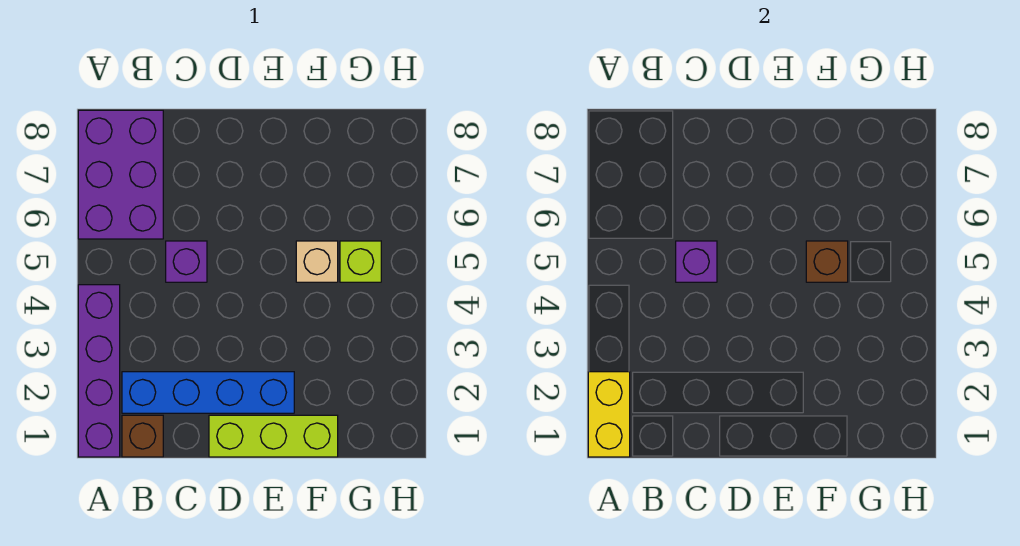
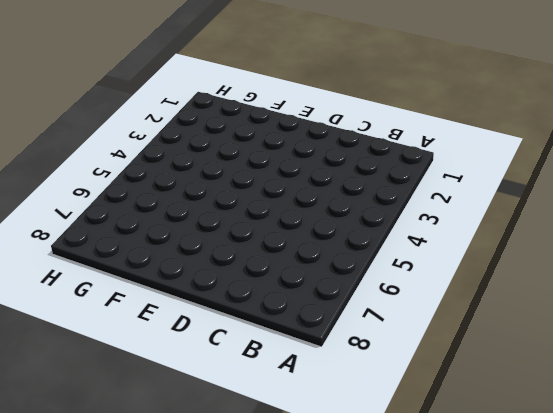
none -> purple 1x4 brick [78,285,120,457]
none -> purple 2x3 brick [78,110,163,239]

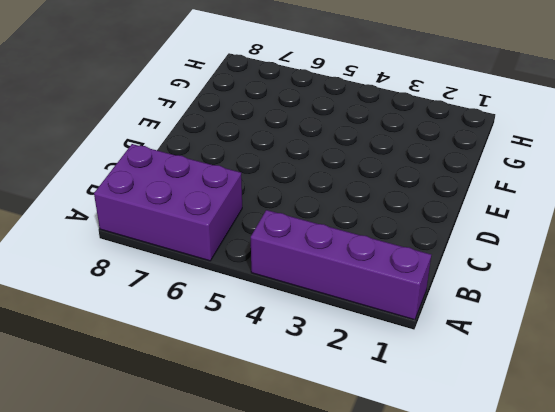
none -> brown 1x1 brick [122,415,163,457]
none -> blue 1x4 brick [122,372,294,413]

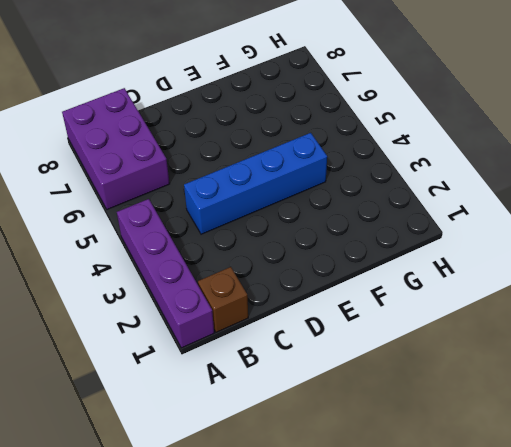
blue 1x4 brick [184,133,327,234] -> blue 1x4 brick moved to [122,372,294,413]
none -> purple 1x1 brick [166,241,207,282]
none -> lime 1x3 brick [209,415,338,457]

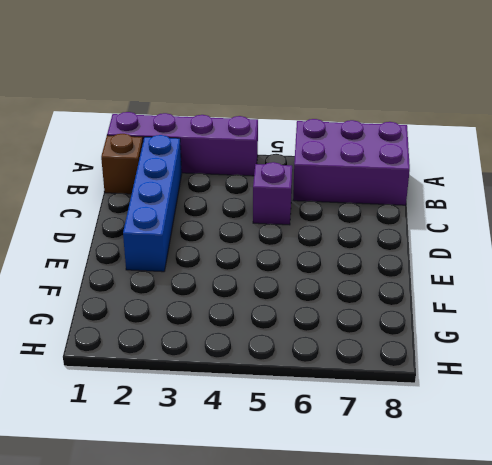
none -> lime 1x3 brick [209,415,338,457]
none -> tan 1x1 brick [296,241,338,282]

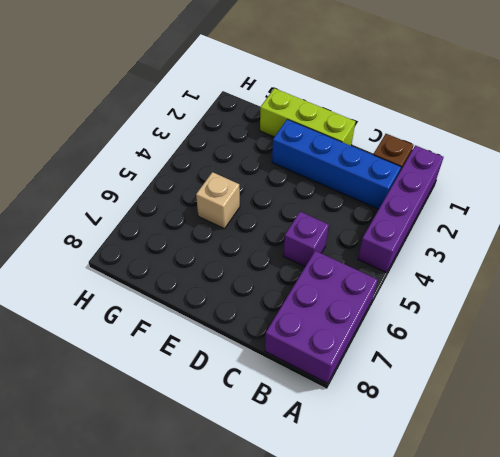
none -> lime 1x1 brick [340,241,381,282]
none -> yellow 1x2 brick [588,372,630,457]

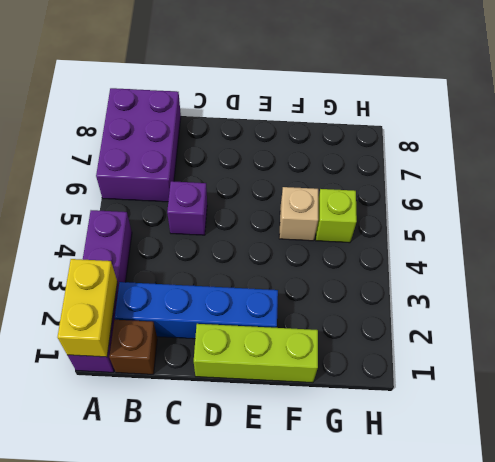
none -> purple 1x1 brick [676,241,717,282]
none -> brown 1x1 brick [806,241,848,282]

